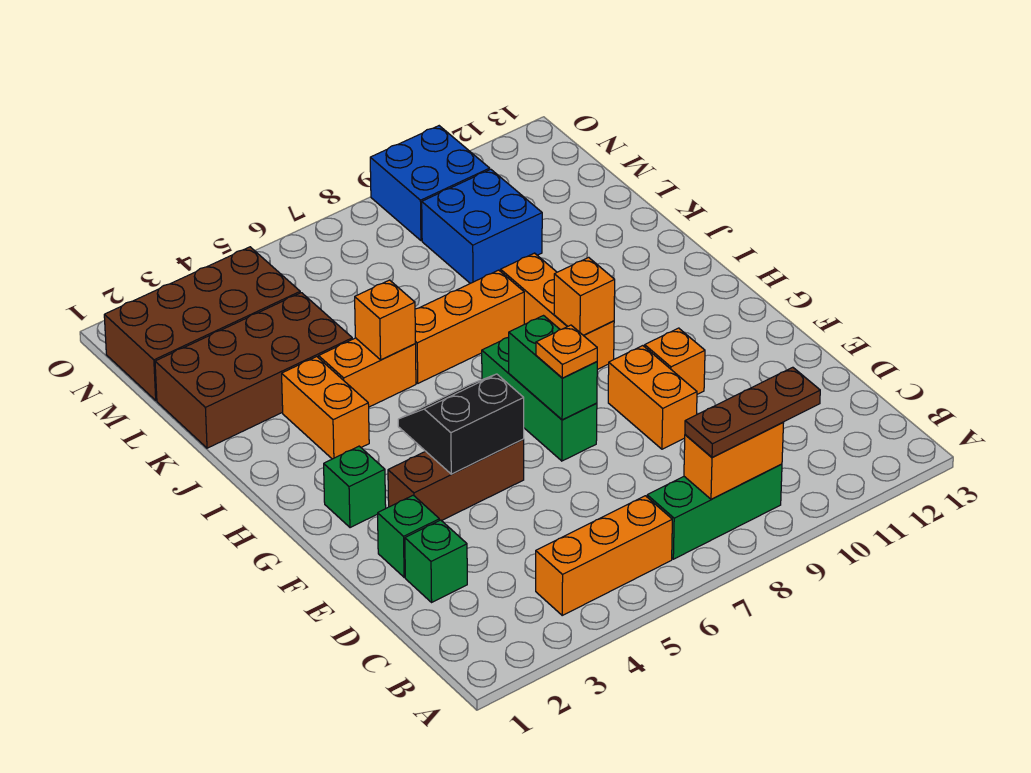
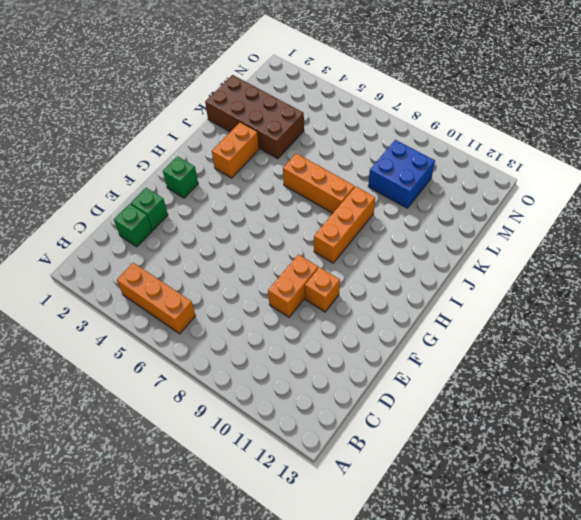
none -> green 1x3 brick [647,464,782,559]
none -> brown 1x3 brick [388,439,524,521]
none -> green 1x3 brick [482,337,597,461]

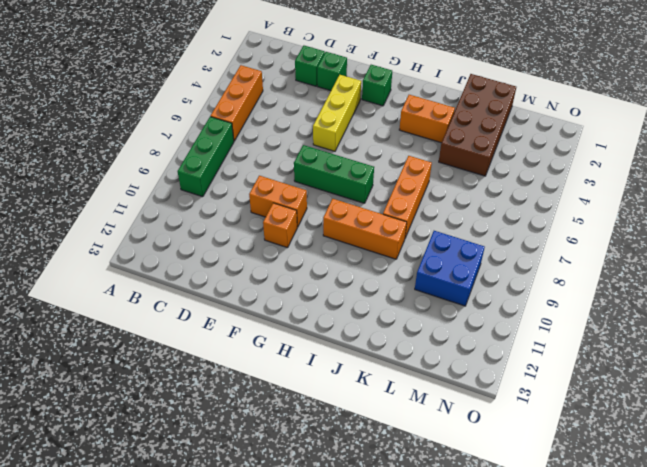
yellow 1x3 brick [313,75,361,151] -> brown 1x3 brick [388,439,524,521]
none -> orange 1x2 brick [319,338,416,407]
none -> brown 2x4 brick [104,247,300,400]
none -> blue 2x2 brick [370,126,490,241]

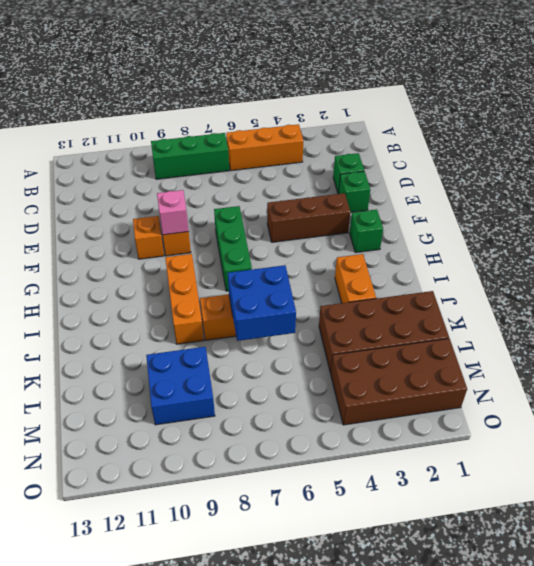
pink 1x1 brick [157,190,189,235] -> none
blue 2x2 brick [228,265,296,341] -> blue 2x2 brick moved to [370,126,490,241]
none -> orange 1x2 brick [319,338,416,407]
none -> orange 1x2 brick [684,422,783,499]
none -> black 2x2 slope [398,374,524,474]

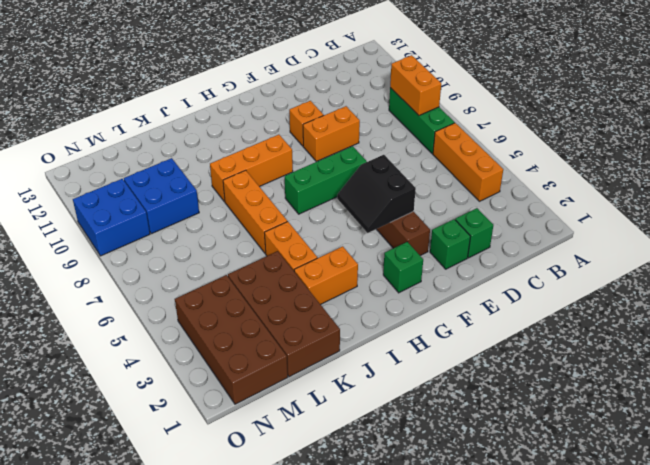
none -> green 1x2 brick [509,316,597,420]
none -> orange 1x1 brick [554,257,615,335]
none -> orange 1x1 brick [355,280,415,360]

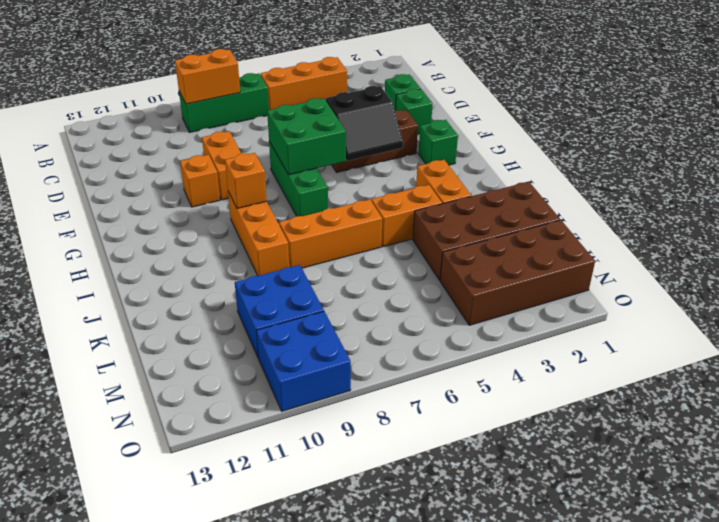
green 2x2 brick [267,98,346,175] -> green 1x2 brick [509,316,597,420]
none -> orange 1x1 brick [355,280,415,360]
none -> brown 1x3 plate [685,367,820,458]
none -> orange 1x1 plate [536,325,597,378]

